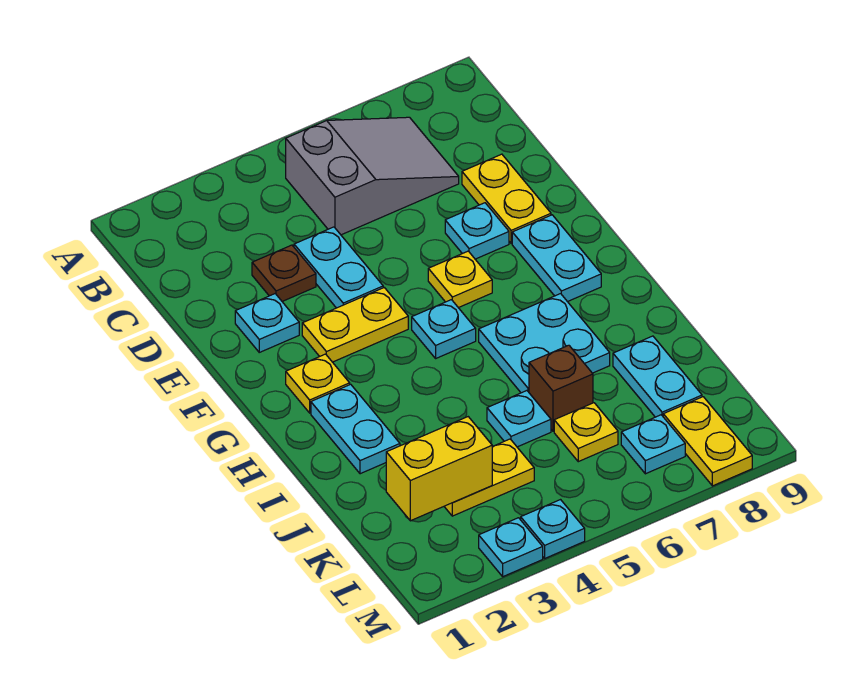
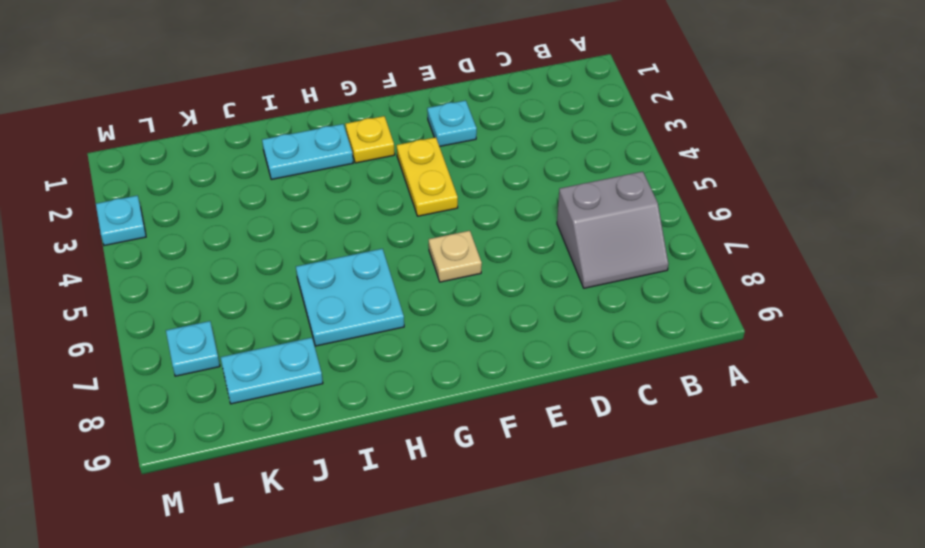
grey 2x2 slope [557,172,669,288] -> grey 2x3 slope [286,117,459,235]
tan 1x1 plate [429,231,482,282] -> yellow 1x1 plate [428,251,492,308]
none -> brown 1x1 plate [252,245,316,301]
none -> cyan 1x2 plate [294,227,383,308]
none -> yellow 1x2 plate [462,154,551,244]

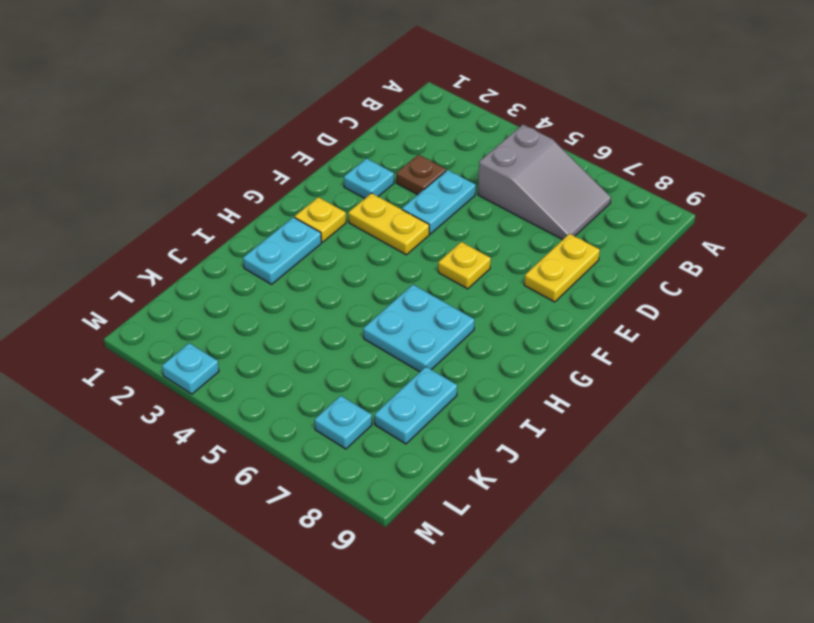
none -> cyan 1x1 plate [445,203,509,259]
none -> cyan 1x2 plate [512,215,601,302]
none -> cyan 1x1 plate [412,300,476,358]

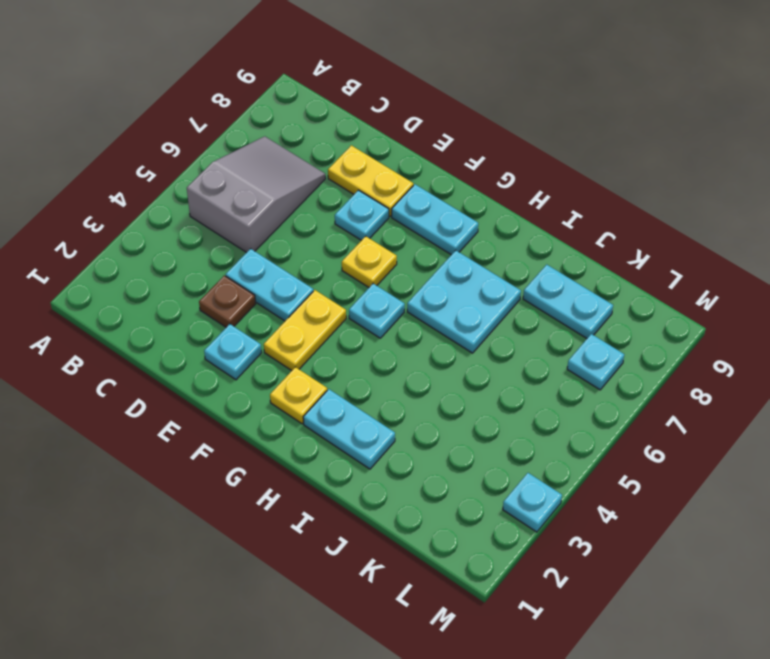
none -> cyan 1x1 plate [487,391,551,447]
none -> brown 1x1 brick [529,345,593,431]
none -> yellow 1x2 plate [444,439,534,516]

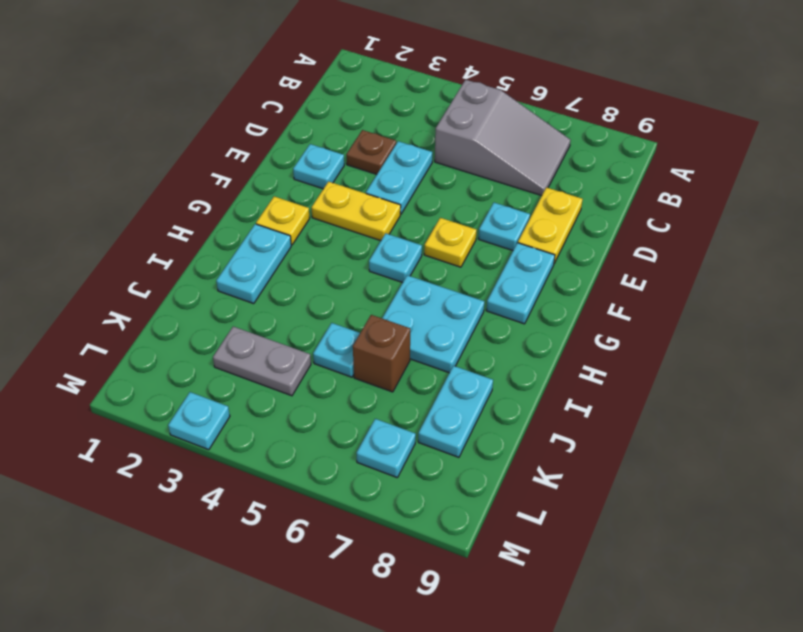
grey 1x2 plate [213,326,311,396] -> yellow 1x2 plate [444,439,534,516]
none -> yellow 1x1 plate [554,403,618,462]
none -> yellow 1x2 plate [663,397,752,486]
none -> cyan 1x1 plate [521,500,585,558]

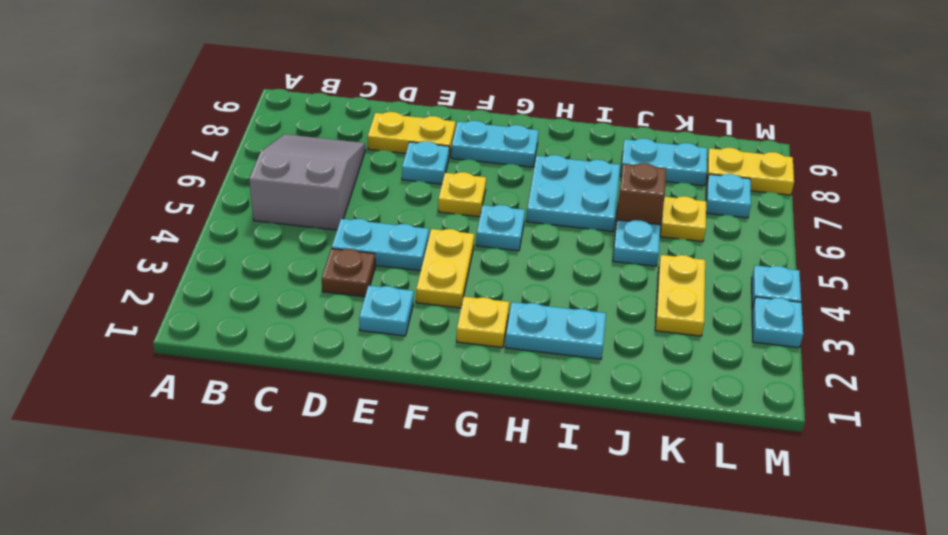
none -> yellow 1x2 brick [386,417,492,521]

